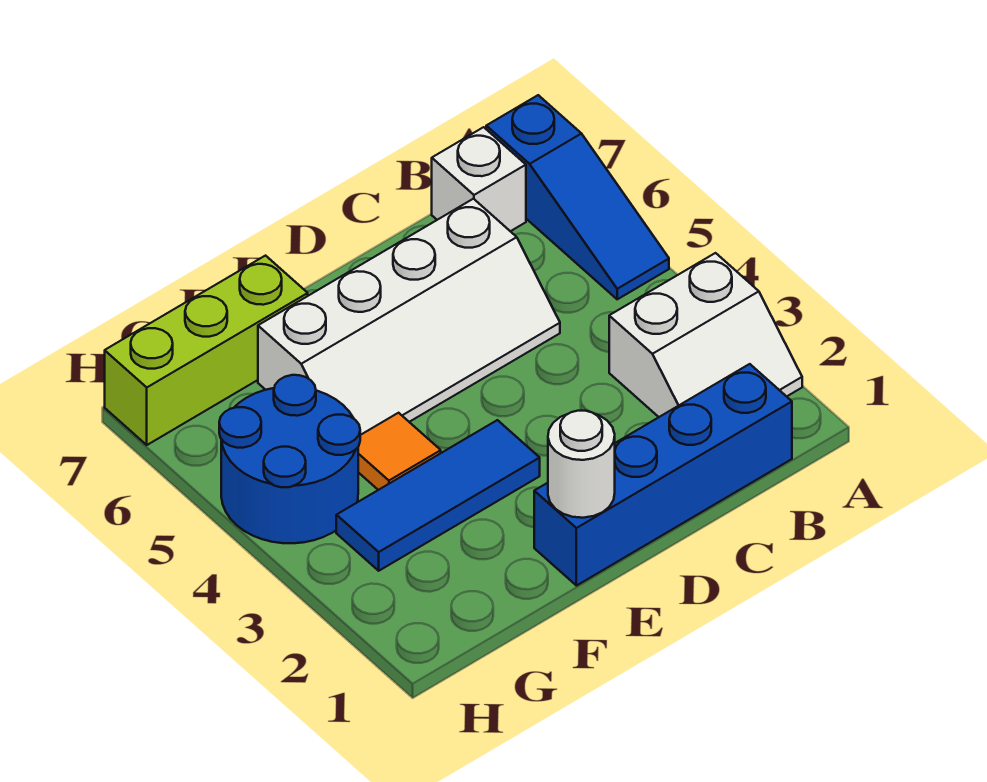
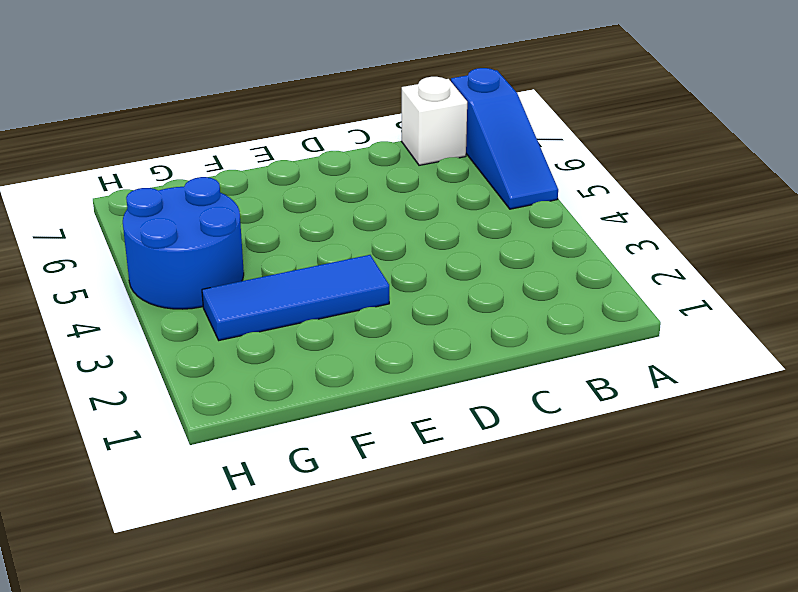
none -> white 2x2 slope [609,253,802,417]
none -> blue 1x4 brick [534,364,792,586]

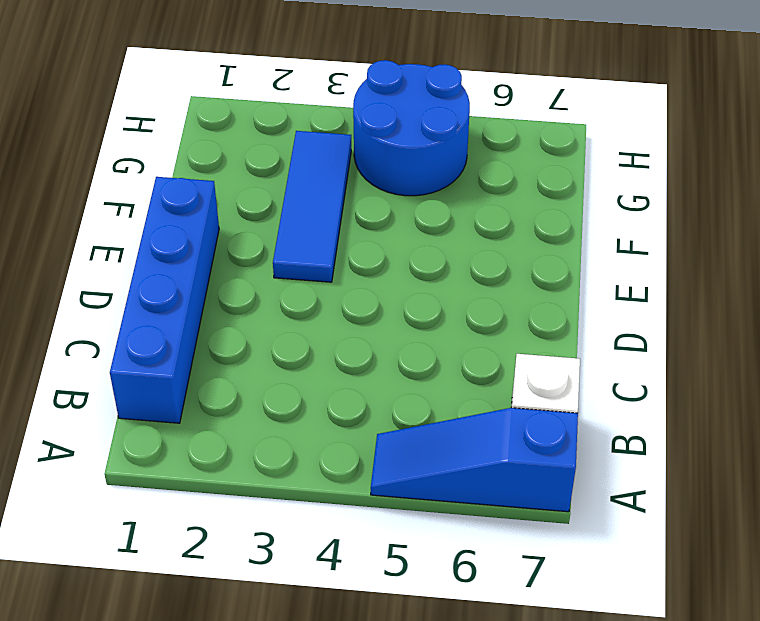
none -> white 2x2 slope [609,253,802,417]
none -> white 2x4 slope [258,199,560,435]

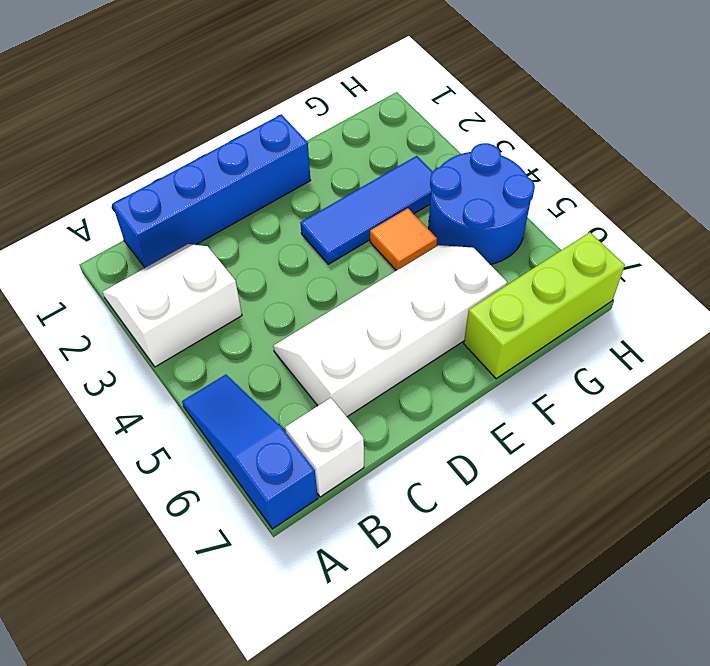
none -> white 1x1 round brick [548,411,615,518]

